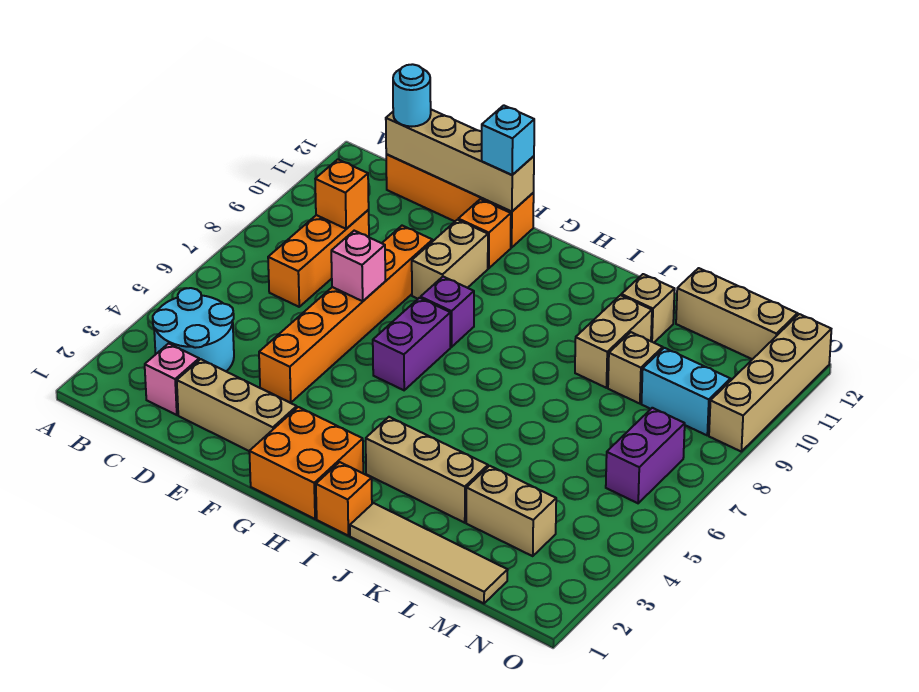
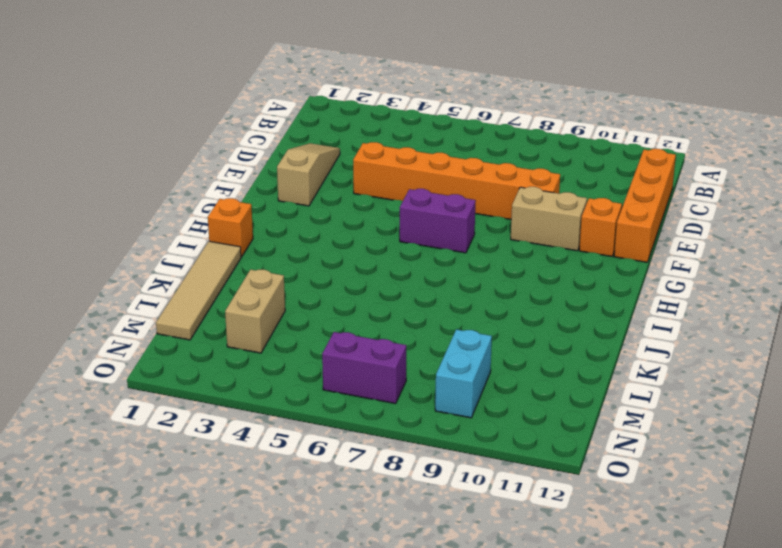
tan 1x3 slope [277,143,340,206] -> tan 1x3 brick [177,359,297,451]
none -> cyan 2x2 round brick [153,288,234,371]
none -> pink 1x1 brick [145,343,199,415]
none -> orange 1x3 brick [268,210,369,307]

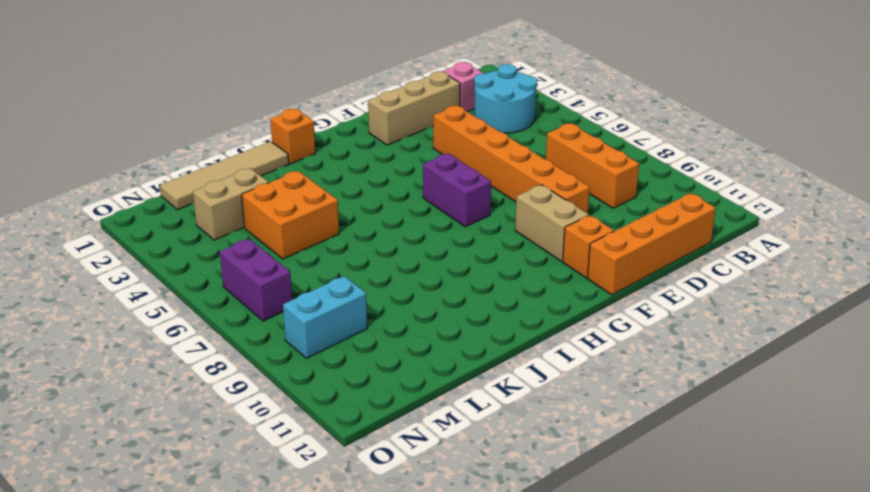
orange 2x2 brick [242,171,339,259] -> orange 2x2 brick moved to [249,407,363,519]
none -> purple 1x1 brick [421,277,474,347]
none -> tan 1x3 brick [366,417,488,523]
none -> tan 1x2 brick [575,295,652,388]

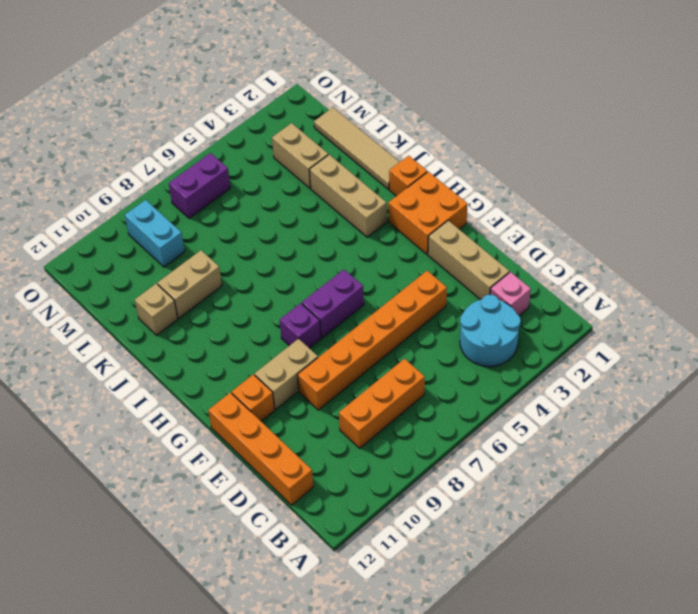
none -> tan 1x1 brick [608,332,663,404]
none -> tan 1x3 brick [676,268,798,359]
none -> tan 1x4 brick [709,314,831,451]

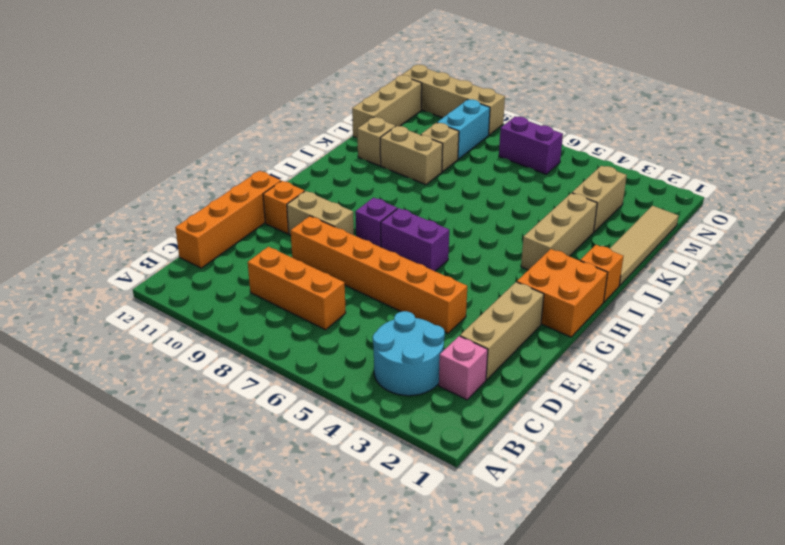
none -> orange 1x1 brick [315,159,369,229]
none -> tan 1x4 brick [386,110,534,211]
none -> pink 1x1 brick [331,231,385,301]

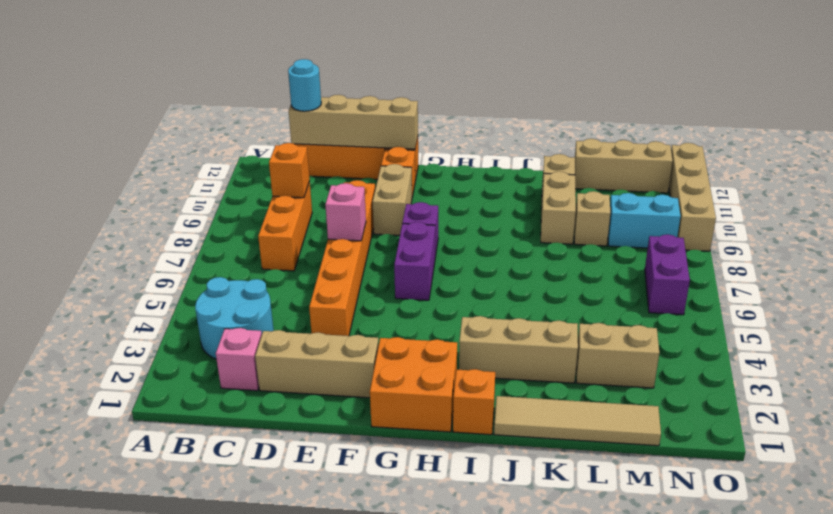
none -> cyan 1x1 brick [482,105,534,175]

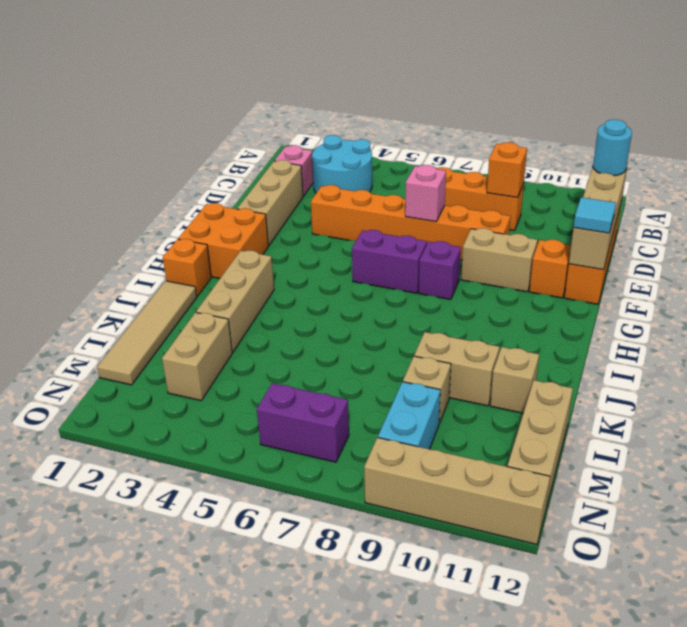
cyan 1x1 tile [574,197,616,233] -> cyan 1x1 brick [482,105,534,175]

